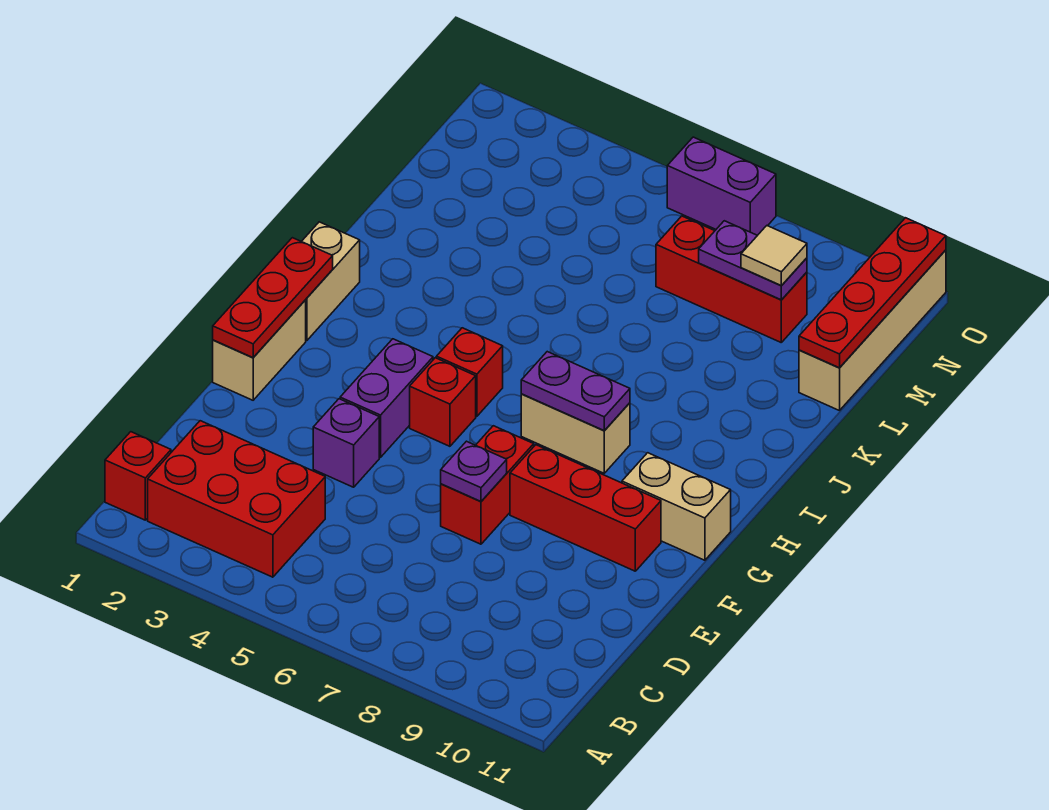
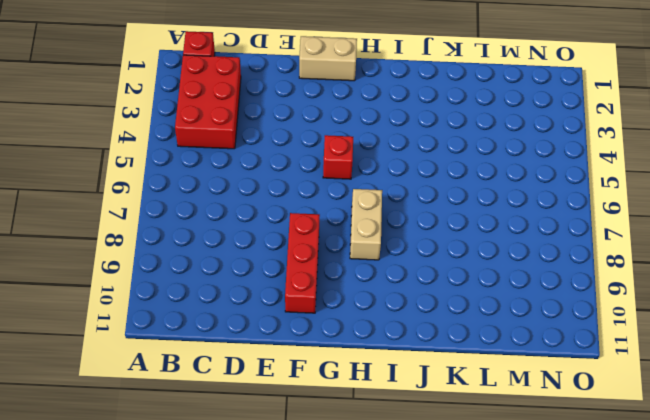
none -> purple 1x1 brick [313,399,379,487]
none -> red 1x2 brick [441,426,534,544]
none -> purple 1x2 brick [340,339,433,457]

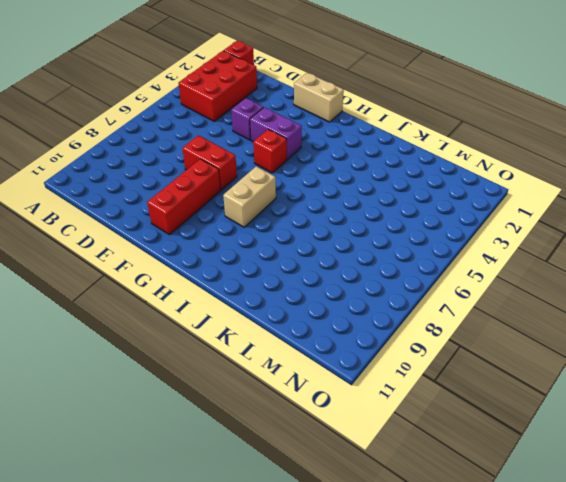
none -> tan 1x2 brick [622,453,731,560]
none -> tan 1x2 brick [302,222,360,340]
none -> red 1x1 brick [436,328,503,416]

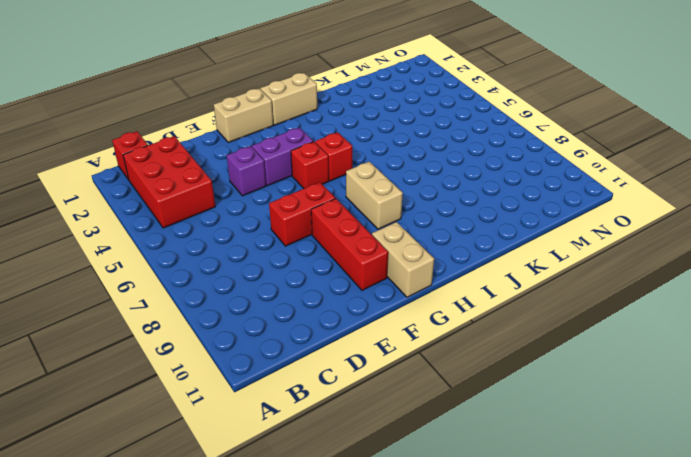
none -> tan 1x4 brick [799,250,946,411]
none -> red 1x3 brick [656,216,807,342]
none -> purple 1x2 brick [667,137,776,235]

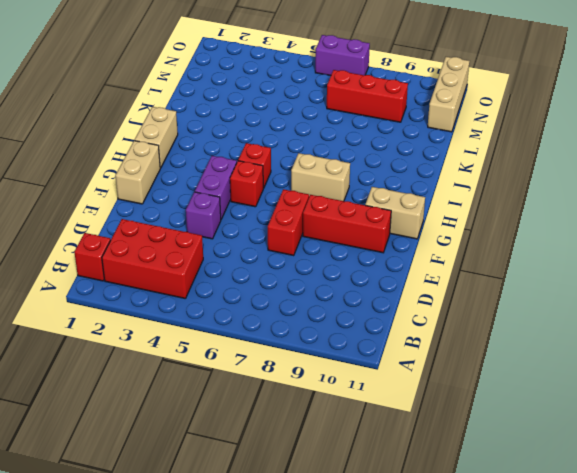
tan 1x3 brick [428,57,470,132] -> tan 1x4 brick [799,250,946,411]
none -> purple 1x1 plate [441,441,507,501]
none -> red 1x3 plate [213,238,333,358]
none -> purple 1x2 plate [521,352,630,431]

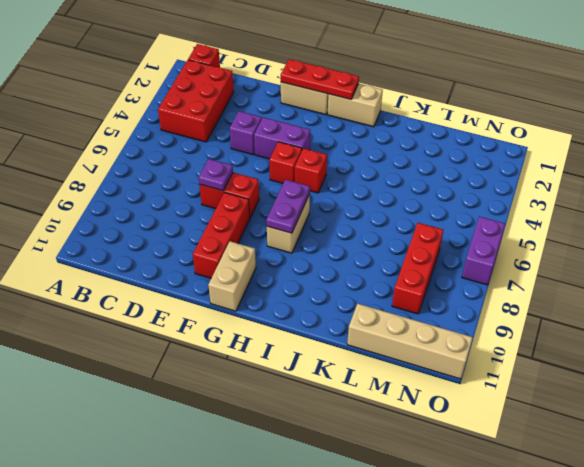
none -> red 1x4 plate [799,218,946,368]
none -> purple 1x2 plate [699,221,807,300]
none -> tan 1x1 tile [741,226,807,286]

